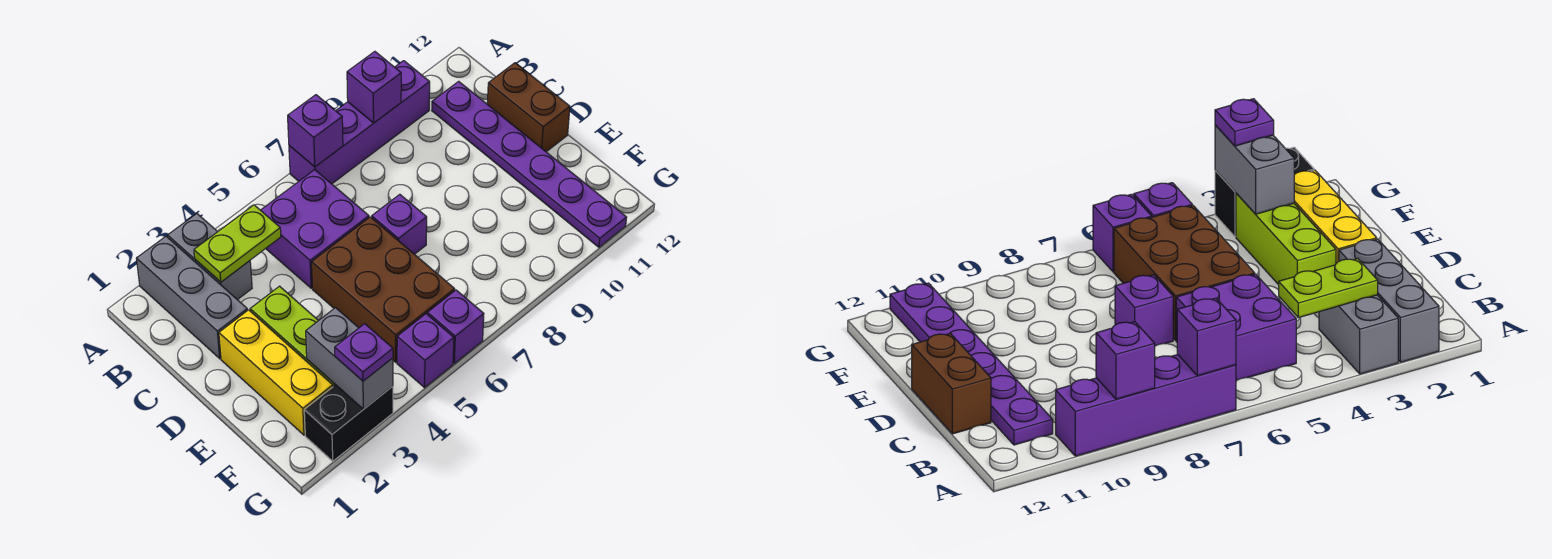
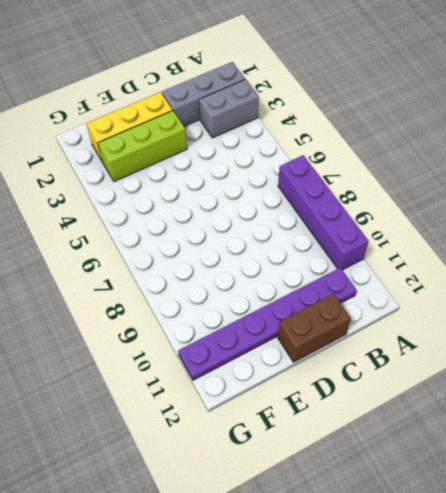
none -> purple 2x2 brick [261,170,369,288]
none -> brown 2x3 brick [312,217,455,362]
none -> purple 1x1 brick [372,194,427,254]

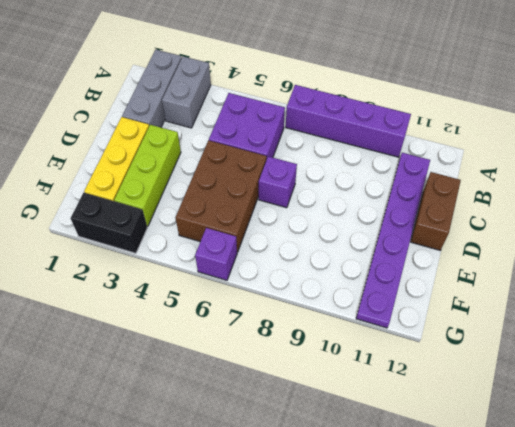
none -> purple 1x1 brick [397,314,454,388]
none -> purple 1x1 brick [288,95,343,167]
none -> purple 1x1 brick [347,52,401,123]

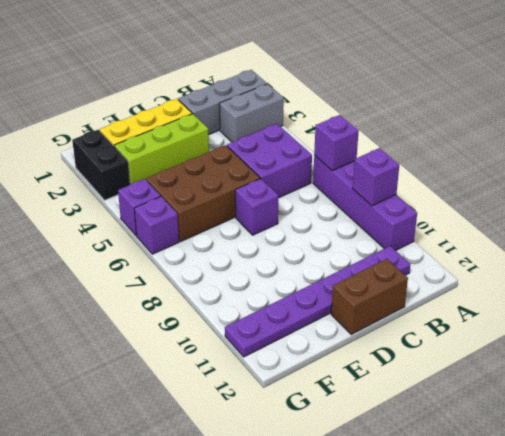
none -> lime 1x2 plate [194,205,281,282]
none -> grey 1x2 brick [306,308,393,409]
none -> purple 1x1 plate [335,324,393,381]

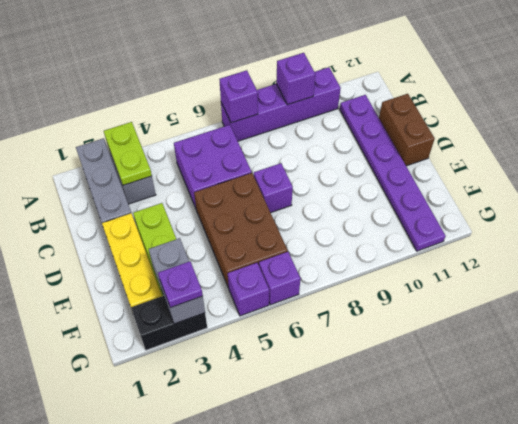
lime 1x2 plate [104,122,152,185] -> lime 1x2 plate turned to [194,205,281,282]

